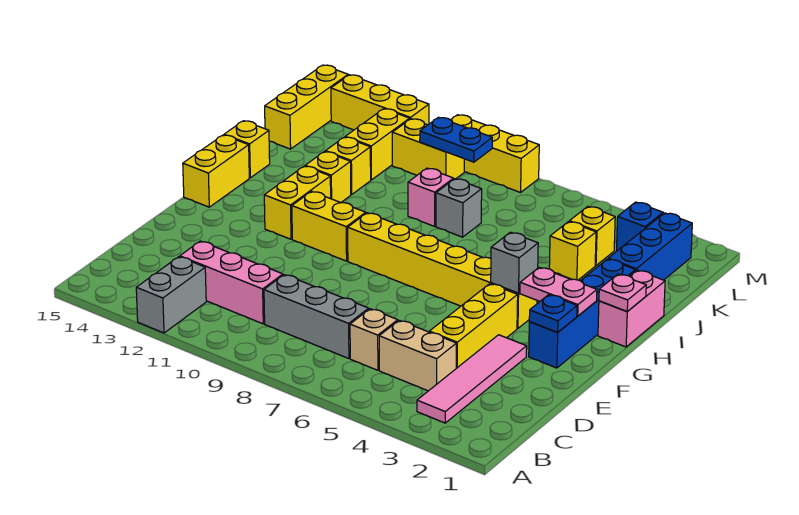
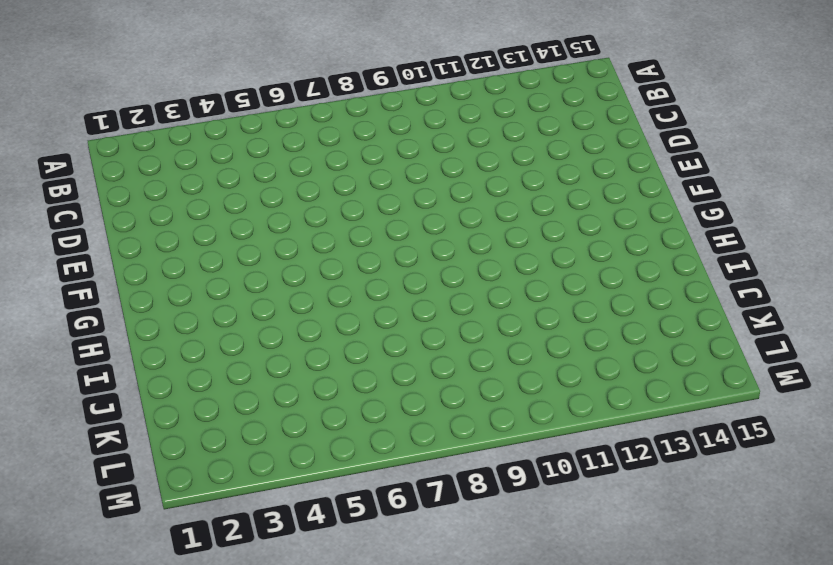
none -> grey 1x2 brick [136,257,206,333]
none -> pink 1x4 tile [417,335,527,423]
none -> tan 1x2 brick [379,320,456,391]
none -> tan 1x1 brick [350,309,398,370]

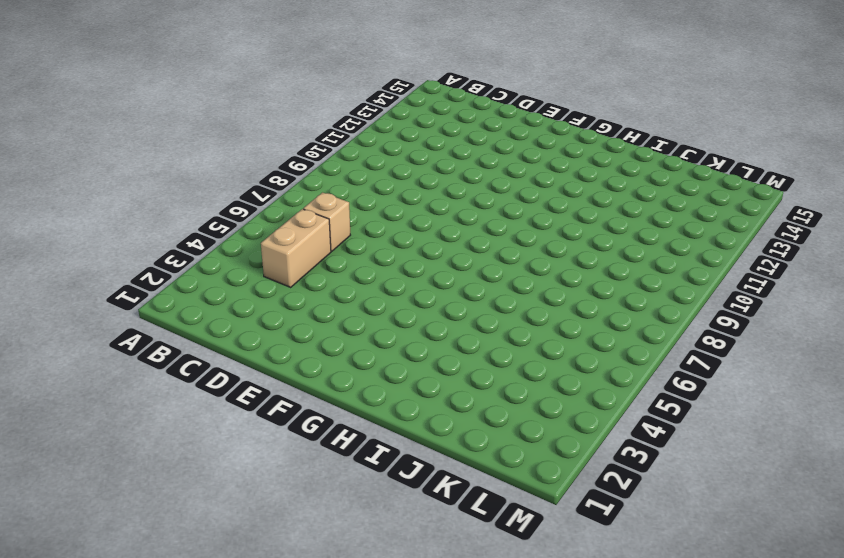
none -> grey 1x2 brick [136,257,206,333]
none -> pink 1x4 tile [417,335,527,423]
none -> grey 1x3 brick [264,275,369,359]
none -> pink 1x3 brick [180,241,283,324]

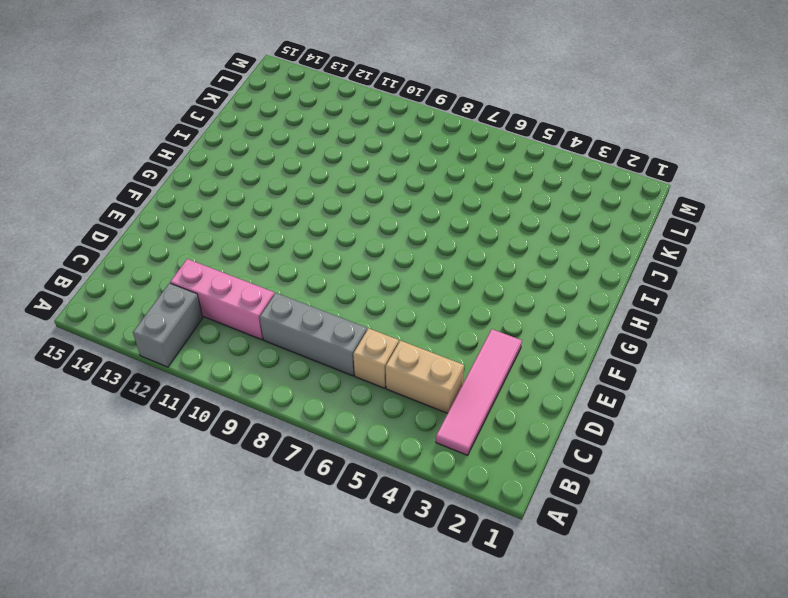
none -> yellow 1x3 brick [429,284,518,368]
none -> blue 1x4 brick [529,259,635,368]
none -> yellow 1x6 brick [348,213,537,328]
none -> yellow 1x2 brick [292,191,366,261]

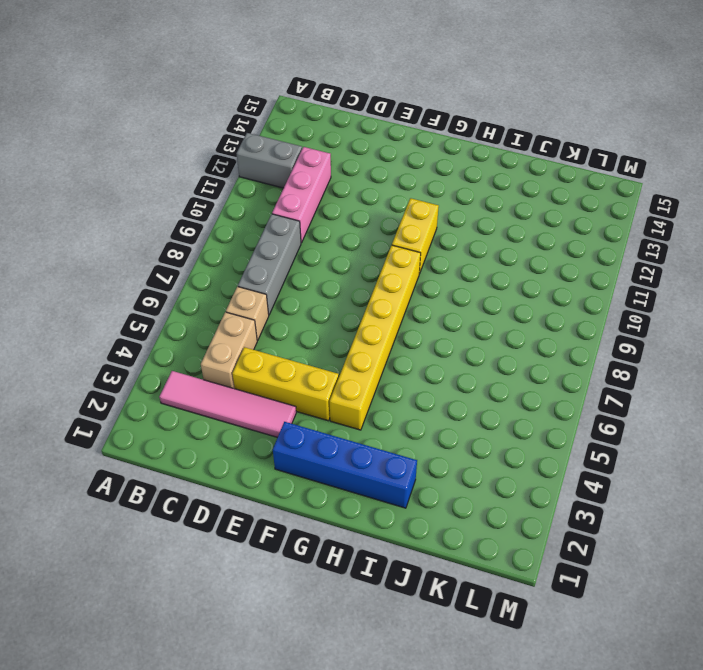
none -> yellow 1x2 brick [264,166,331,239]
none -> yellow 1x2 brick [183,135,249,207]
none -> pink 1x2 brick [598,270,665,347]
none -> yellow 1x1 brick [305,152,351,203]

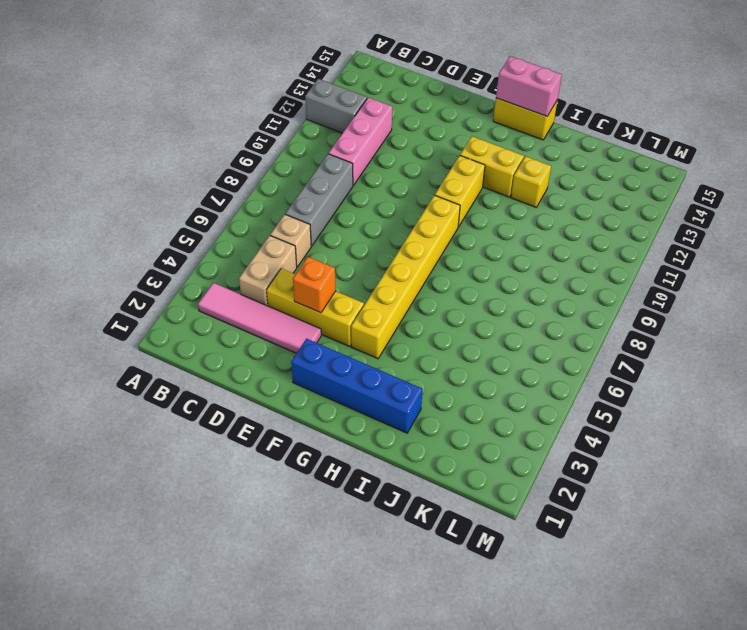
orange 1x1 brick [293,257,336,313] -> none
pink 1x2 brick [496,56,562,116] -> pink 1x2 brick moved to [598,270,665,347]
none -> yellow 1x1 brick [224,121,270,178]
none -> blue 1x3 brick [608,213,692,280]
none -> yellow 1x1 brick [549,222,596,280]
none -> grey 1x1 brick [436,179,482,237]

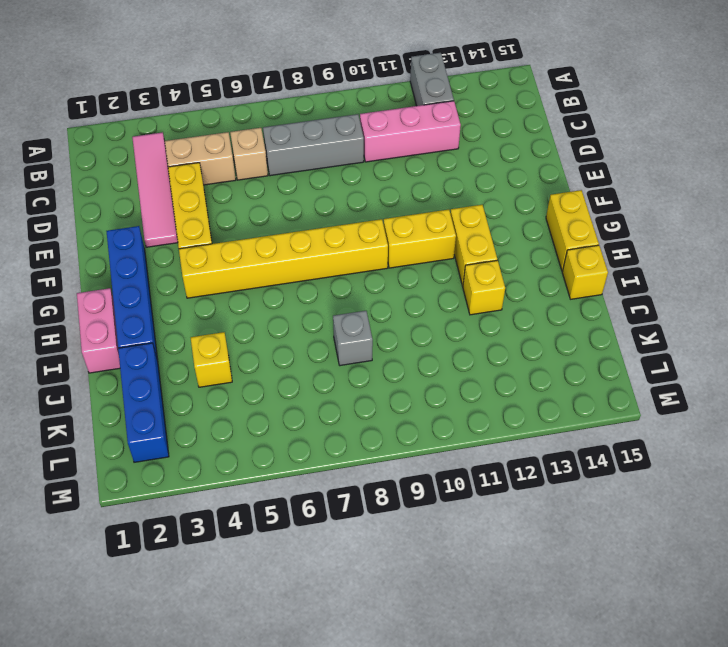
none -> pink 1x1 brick [408,168,454,226]
none -> yellow 1x1 brick [325,137,371,195]
none -> yellow 1x1 brick [569,207,615,265]
none -> yellow 1x2 brick [345,109,410,180]

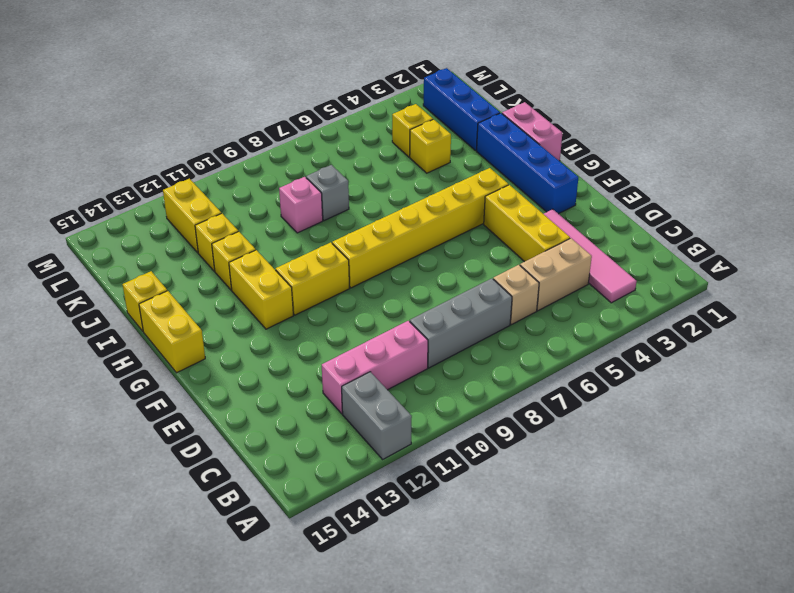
none -> yellow 1x3 brick [265,65,348,149]
none -> blue 1x1 brick [617,202,663,251]
none -> yellow 1x2 brick [392,119,464,179]
none -> yellow 1x3 brick [451,115,539,192]

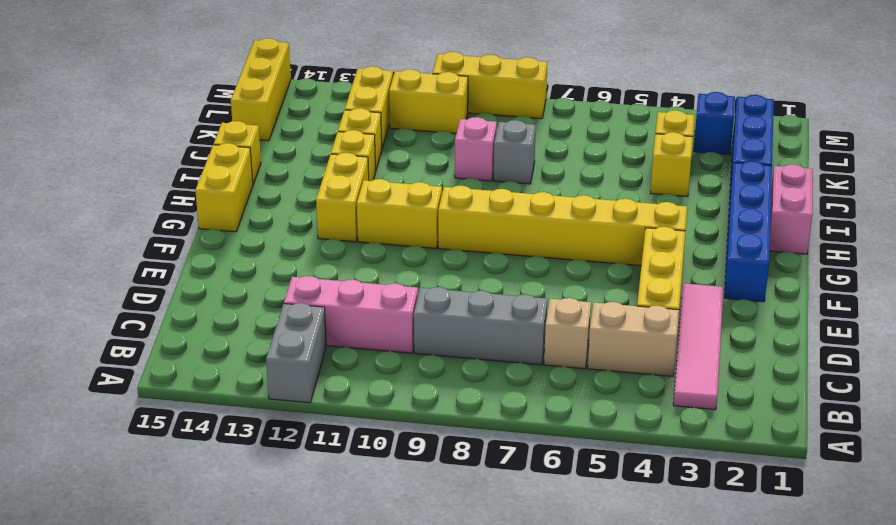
none -> yellow 1x3 brick [331,75,429,130]
none -> blue 1x1 plate [529,295,577,332]
none -> pink 1x2 plate [520,267,597,316]
none -> grey 1x1 brick [491,232,538,293]

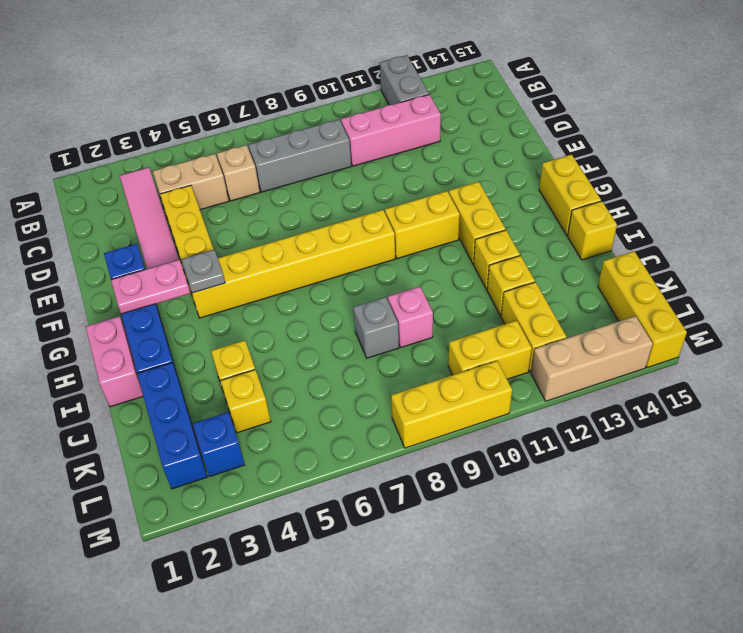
grey 1x1 plate [182,250,225,293] -> grey 1x1 brick [491,232,538,293]
tan 1x3 brick [531,316,653,401] -> yellow 1x3 brick [331,75,429,130]
none -> pink 1x1 plate [599,274,646,312]
none -> blue 1x2 plate [420,117,492,162]

